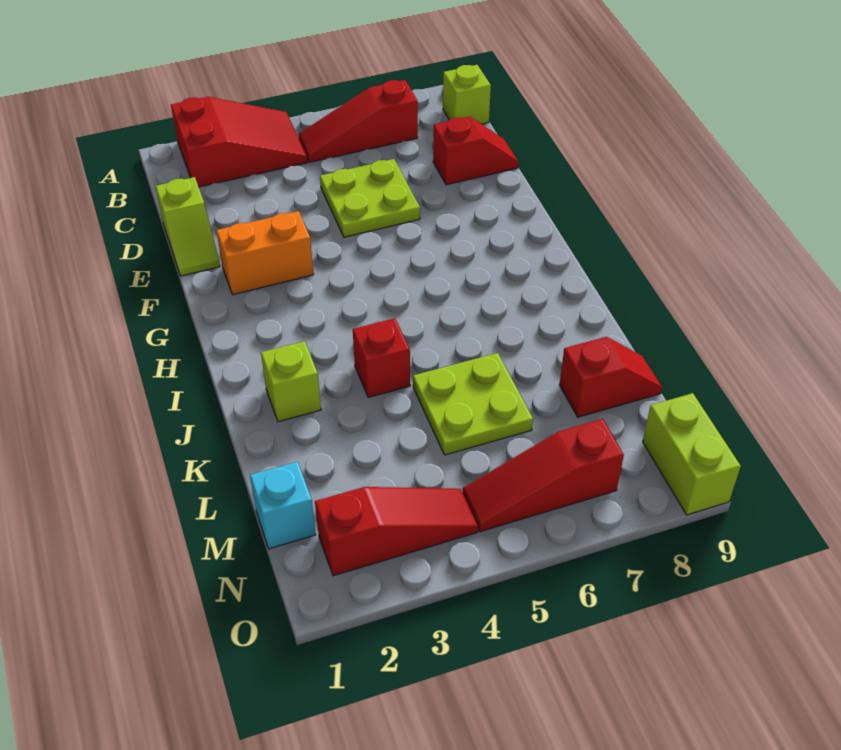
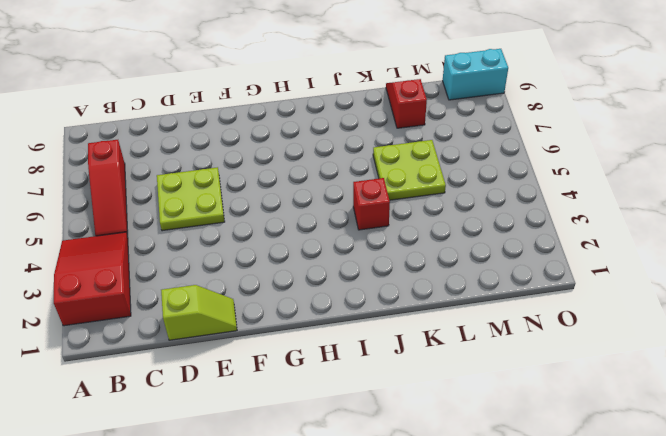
cyan 1x2 brick [443,49,508,100] -> lime 1x2 brick [643,393,741,515]
none -> lime 1x1 brick [443,65,491,124]
none -> red 1x2 slope [433,117,518,185]
none -> orange 1x2 brick [216,211,314,295]

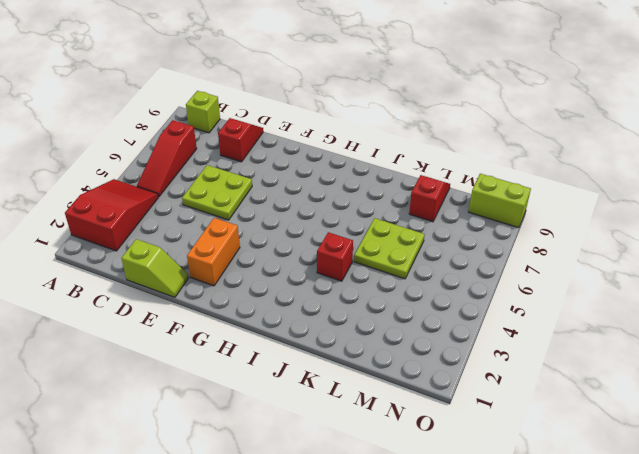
none -> lime 1x1 brick [261,341,321,422]
none -> cyan 1x1 brick [250,462,316,549]
none -> red 1x3 slope [315,487,478,576]

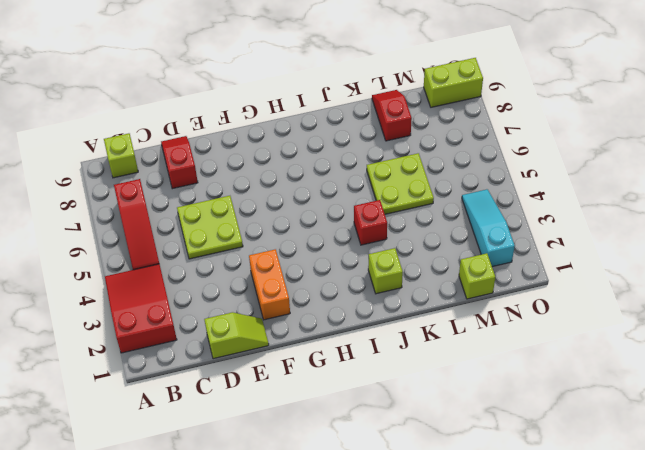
lime 1x1 brick [459,253,495,299] -> cyan 1x1 brick [250,462,316,549]
cyan 1x3 slope [462,189,515,267] -> red 1x3 slope [315,487,478,576]
none -> red 1x3 slope [463,419,624,532]

